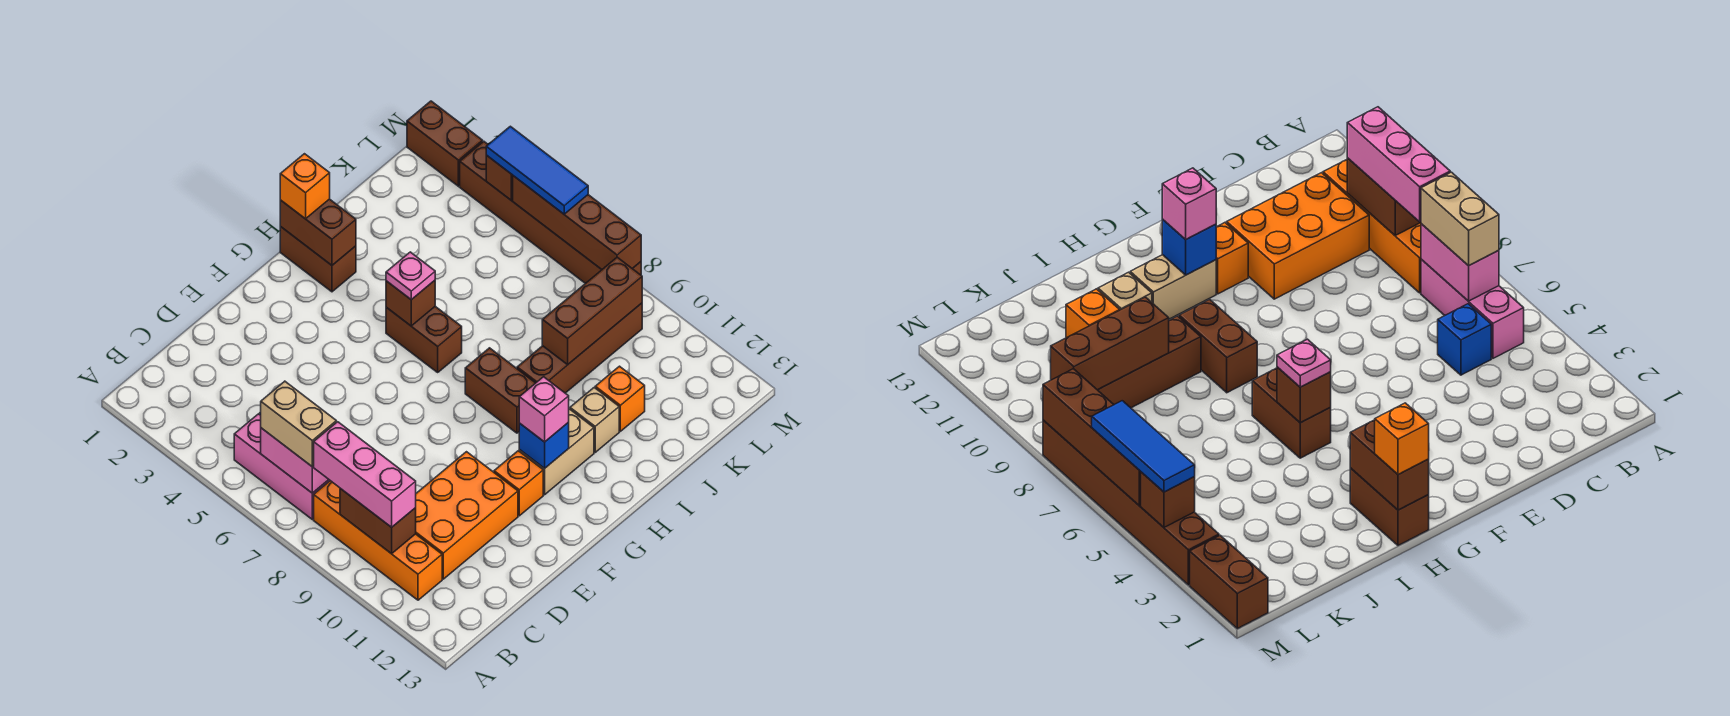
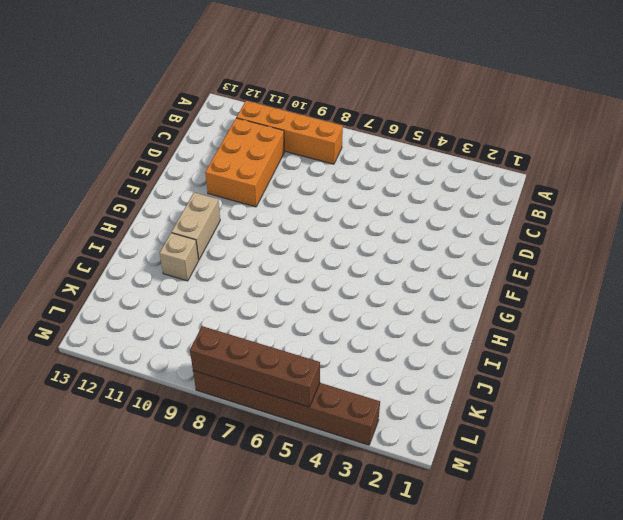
none -> pink 1x3 brick [234,414,330,519]
none -> blue 1x1 brick [1438,304,1491,375]
none -> orange 1x1 brick [494,451,543,516]

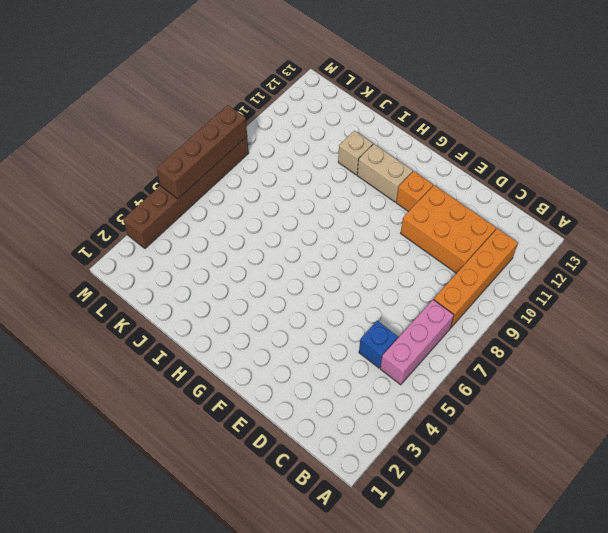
none -> brown 1x2 brick [280,227,356,292]
none -> brown 1x2 brick [386,306,462,372]
none -> brown 1x2 brick [465,348,535,433]

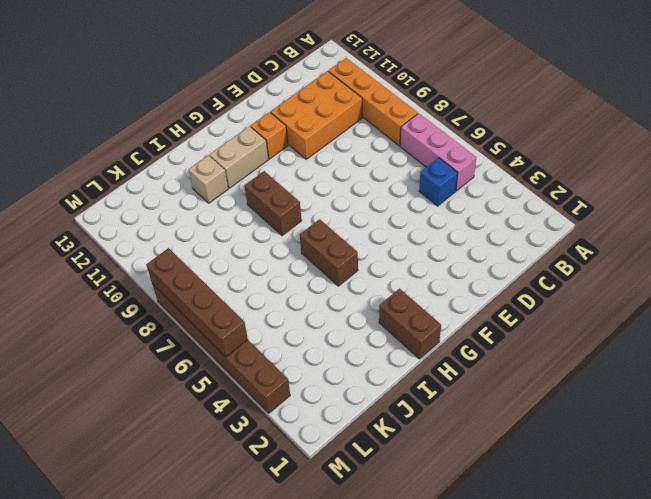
none -> brown 1x4 brick [517,303,642,393]
none -> orange 1x1 brick [595,366,645,431]
none -> brown 1x2 brick [407,101,483,186]

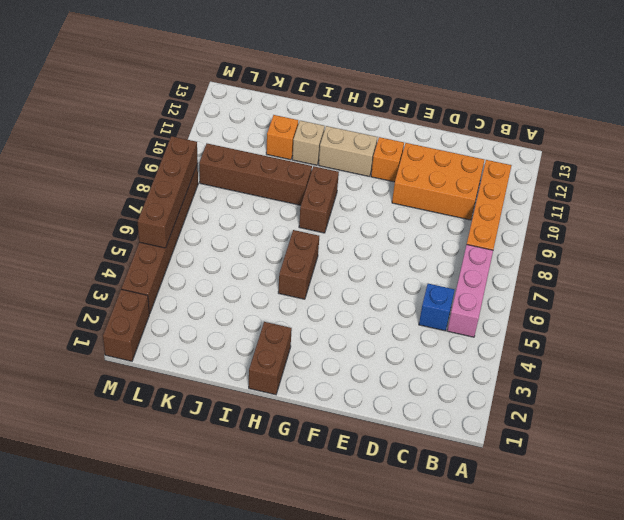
none -> pink 1x2 brick [261,428,329,493]
none -> brown 1x2 brick [340,489,416,554]
none -> blue 1x1 brick [519,422,569,468]

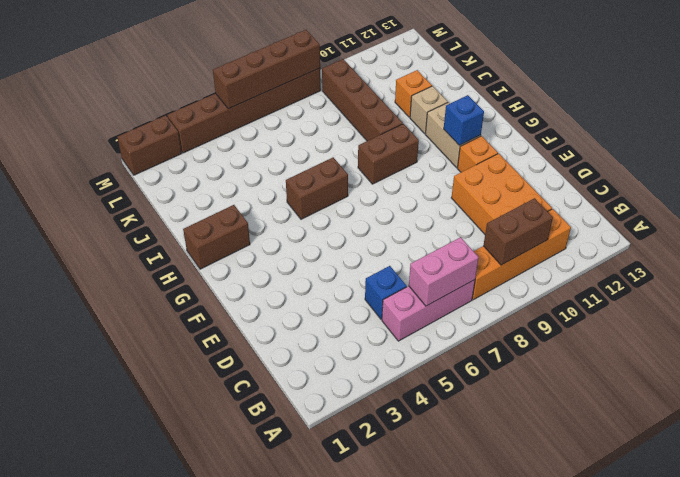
none -> brown 1x2 brick [280,199,356,265]
none -> brown 1x1 brick [386,280,435,326]
none -> brown 1x3 brick [542,257,642,364]

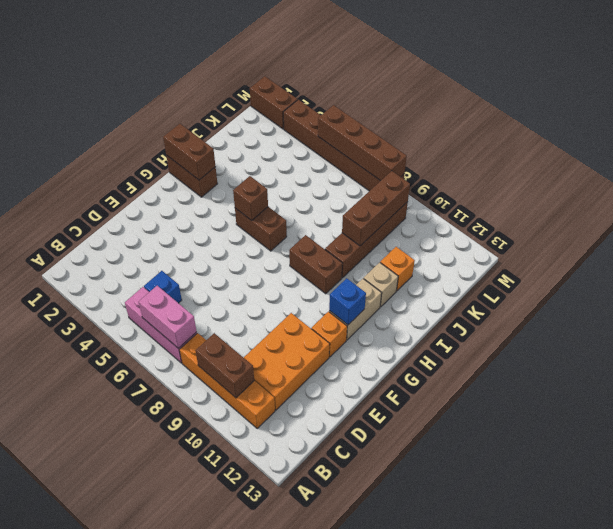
none -> brown 1x1 brick [486,155,513,200]
none -> tan 1x2 brick [261,381,336,467]
none -> pink 1x3 brick [314,422,416,527]

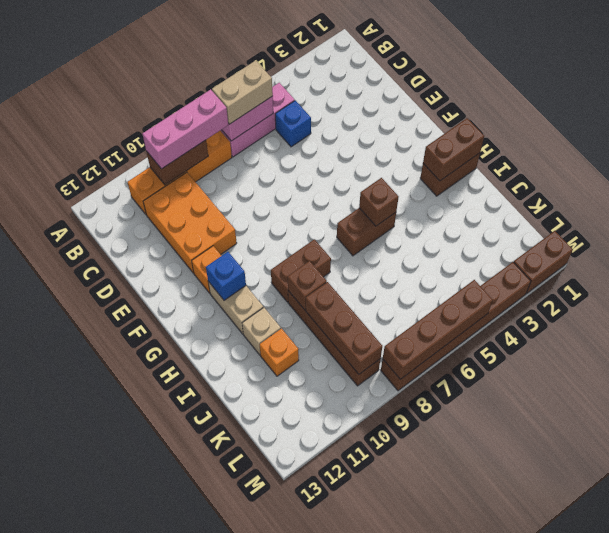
brown 1x1 brick [288,261,327,310] -> brown 1x1 brick moved to [486,155,513,200]
none -> pink 1x1 brick [519,377,569,442]
none -> orange 1x1 brick [280,154,330,219]
none -> pink 1x1 plate [386,252,435,300]

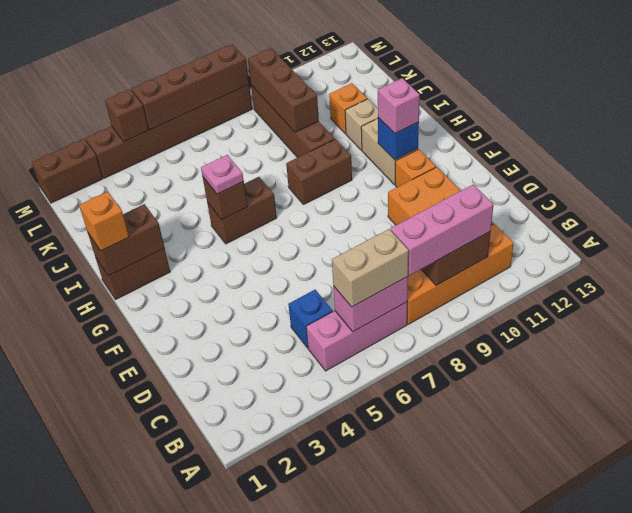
none -> blue 1x3 tile [486,126,588,214]

